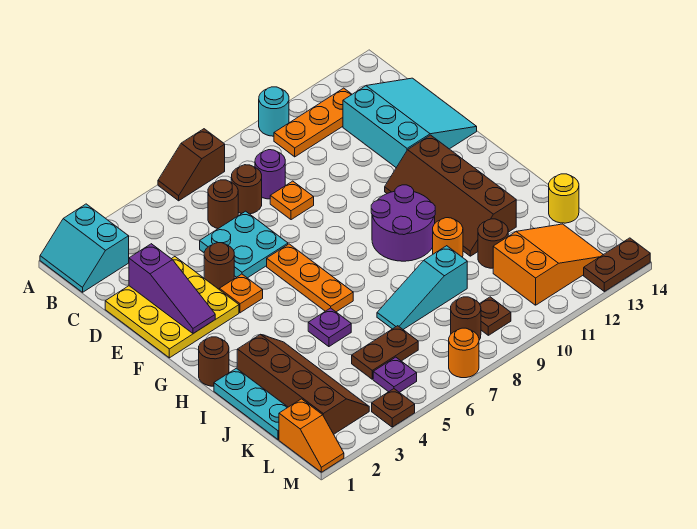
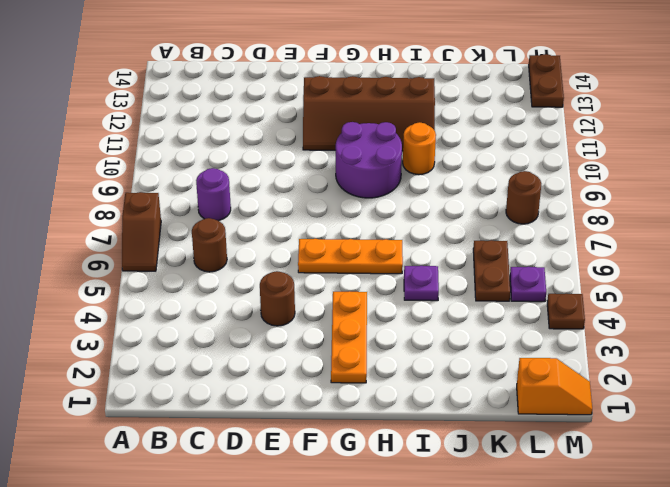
orange 1x3 plate [331,291,367,383] -> orange 1x3 plate moved to [274,88,352,157]
none -> cyan 2x2 slope [40,204,129,292]
none -> cyan 1x1 round brick [259,87,289,136]
none -> brown 1x1 round brick [231,165,262,214]
none -> cyan 3x3 slope [343,78,477,168]

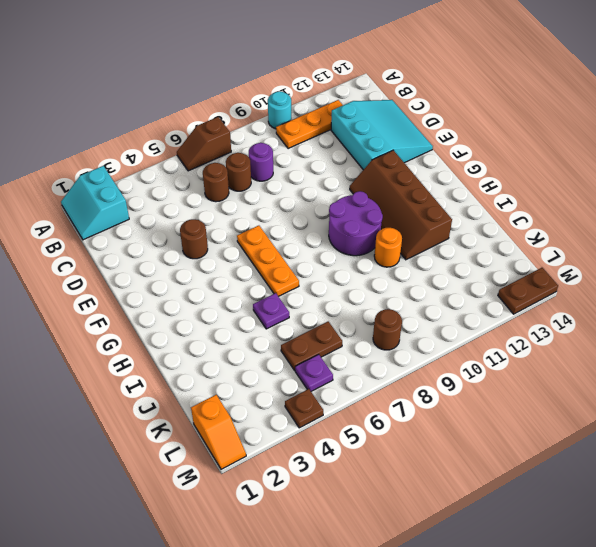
none -> yellow 3x3 plate [105,257,239,358]
none -> cyan 2x2 plate [200,211,288,278]
none -> orange 1x1 plate [270,181,314,220]
none -> orange 1x1 plate [219,274,263,313]

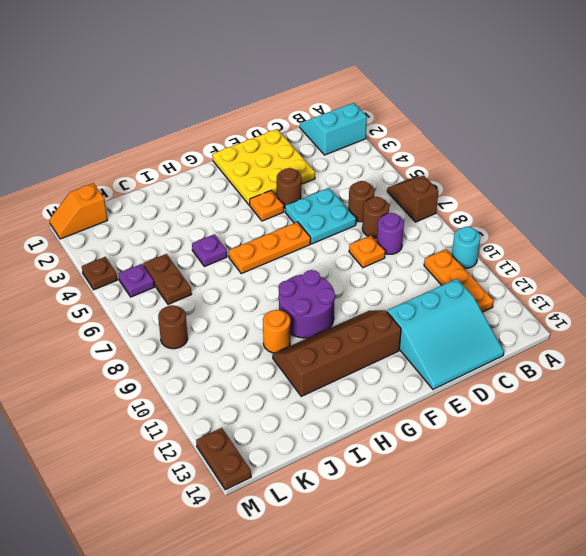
none -> brown 1x1 round brick [199,337,229,386]
none -> cyan 1x3 plate [214,368,288,439]
none -> brown 2x4 slope [237,334,369,434]
none -> cyan 1x3 slope [377,246,467,329]

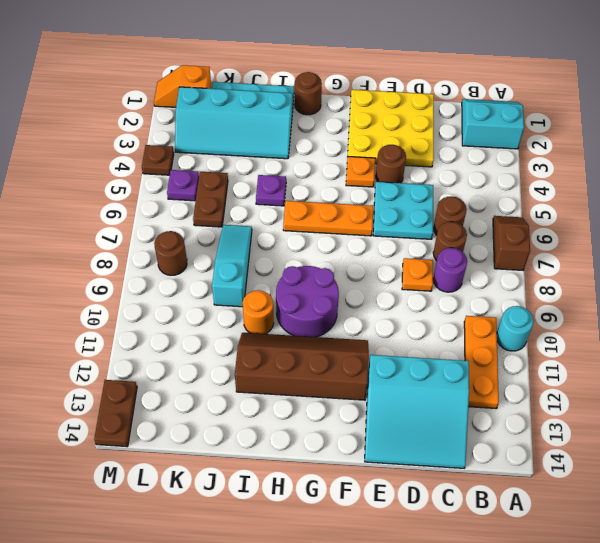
cyan 2x4 slope [175,87,292,159] -> brown 2x4 slope [237,334,369,434]
none -> brown 1x1 round brick [478,219,508,268]
none -> yellow 1x1 round brick [549,174,579,223]
none -> orange 2x3 slope [493,224,603,305]
none -> brown 1x1 plate [480,297,511,335]

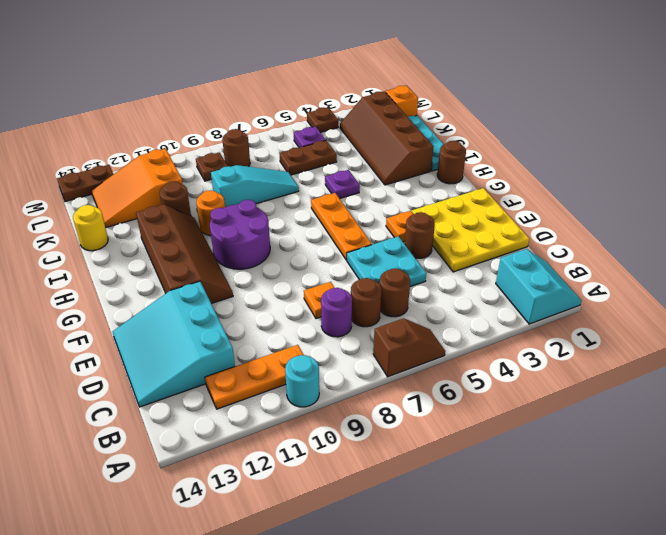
none -> orange 1x1 round brick [449,328,479,378]
none -> purple 1x3 slope [129,244,215,334]

